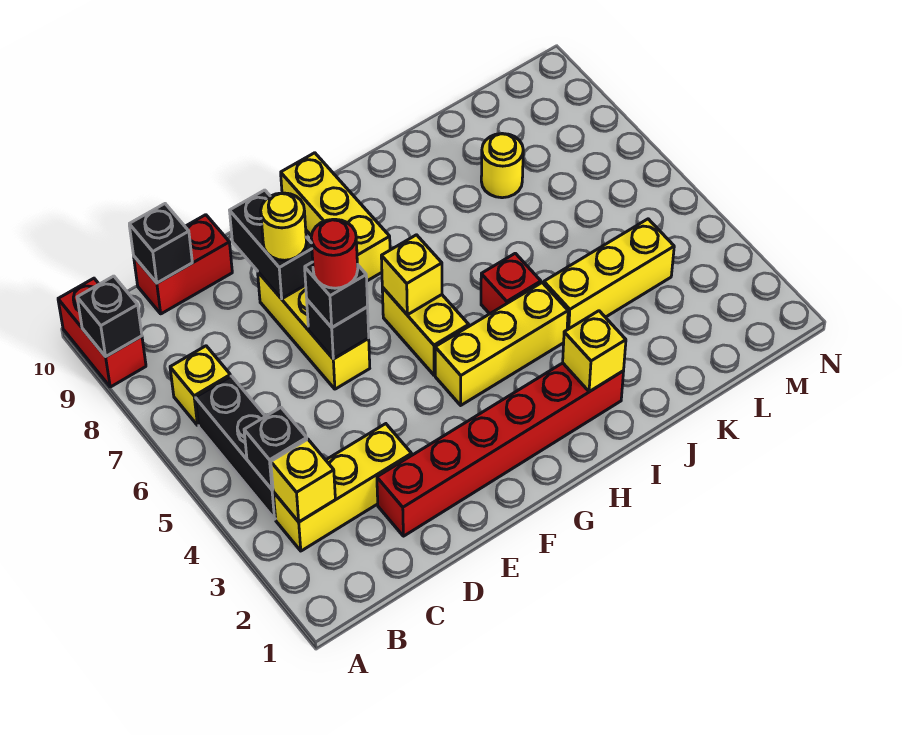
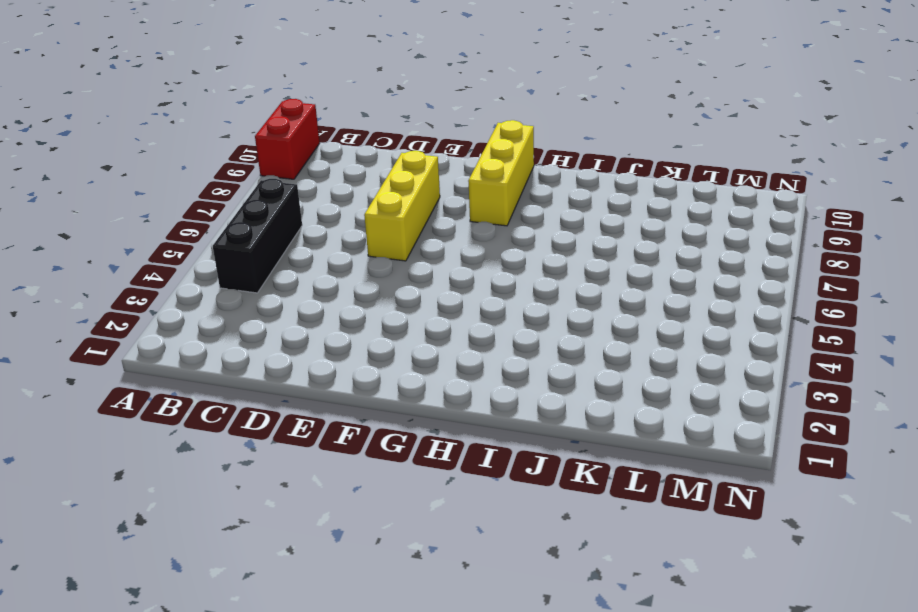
none -> yellow 1x3 brick [273,424,412,551]
none -> yellow 1x1 brick [170,346,231,425]
none -> red 1x2 brick [134,215,232,314]

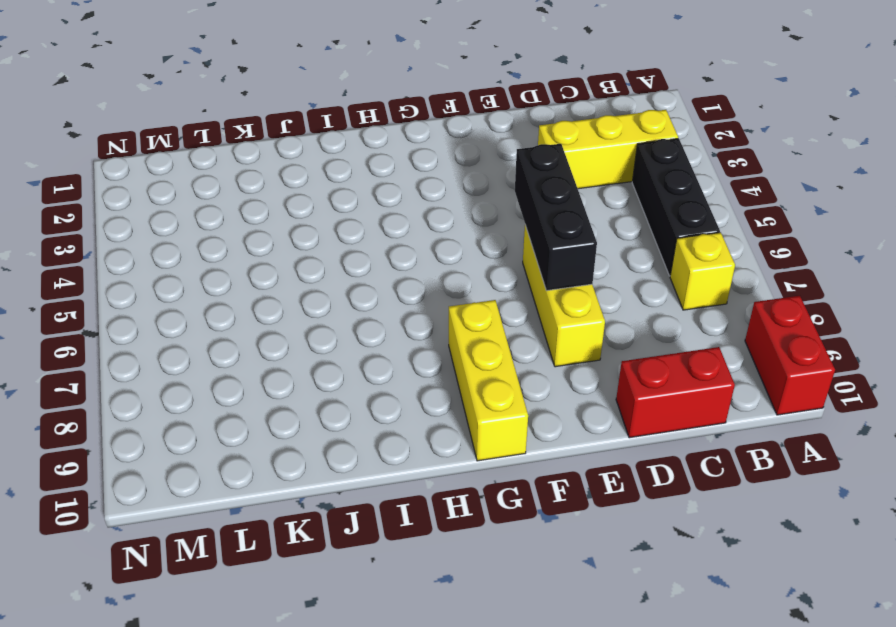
black 1x3 brick [515,144,597,291] -> black 1x1 brick [307,300,369,359]
none -> red 1x6 brick [377,363,624,536]
none -> yellow 1x3 brick [435,283,568,405]
none -> yellow 1x2 brick [382,287,469,375]

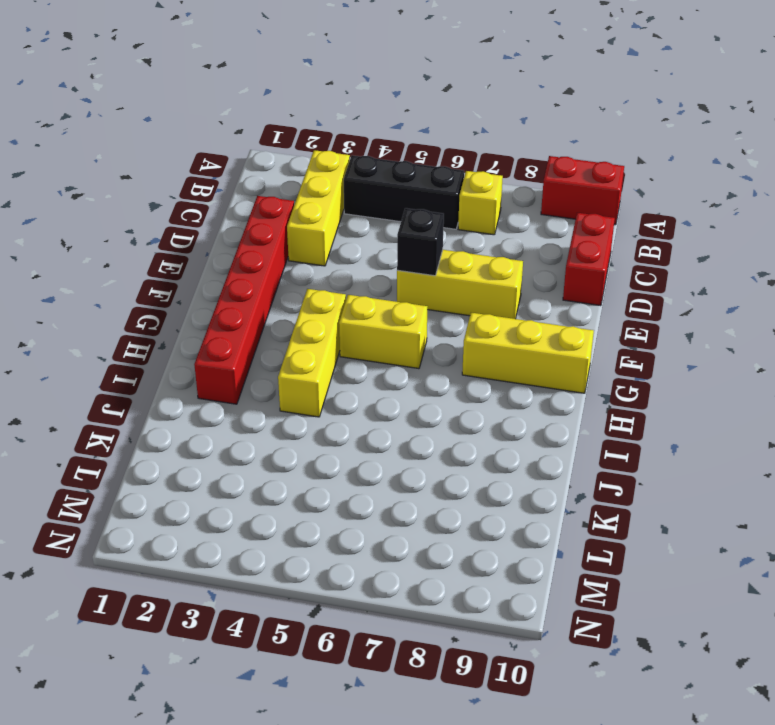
none -> red 1x1 brick [481,253,541,314]
none -> yellow 1x3 brick [544,219,674,330]
none -> yellow 1x1 round brick [481,133,523,198]

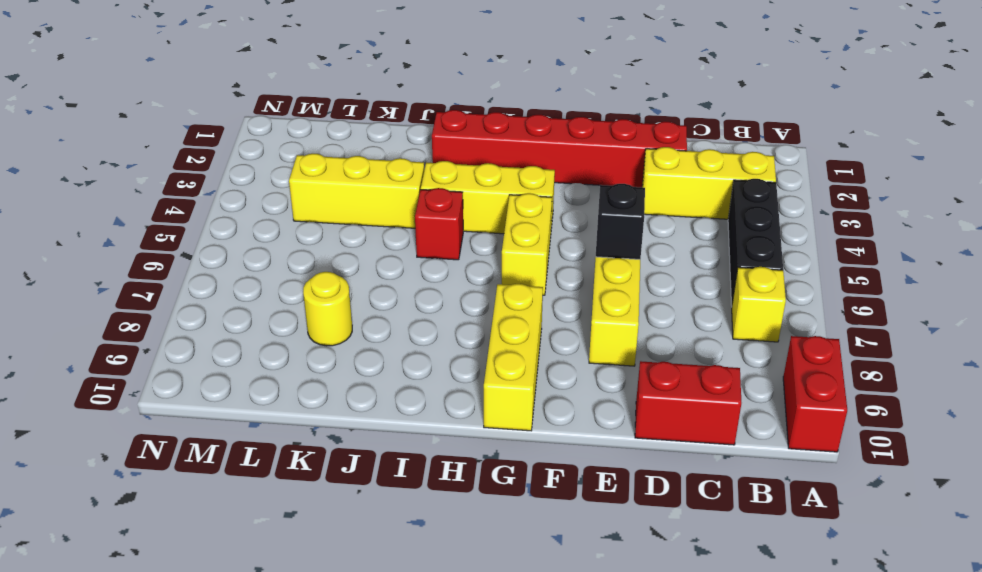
none -> black 1x1 brick [77,276,142,357]
none -> yellow 1x1 brick [271,439,335,522]
none -> black 1x1 brick [244,408,307,490]

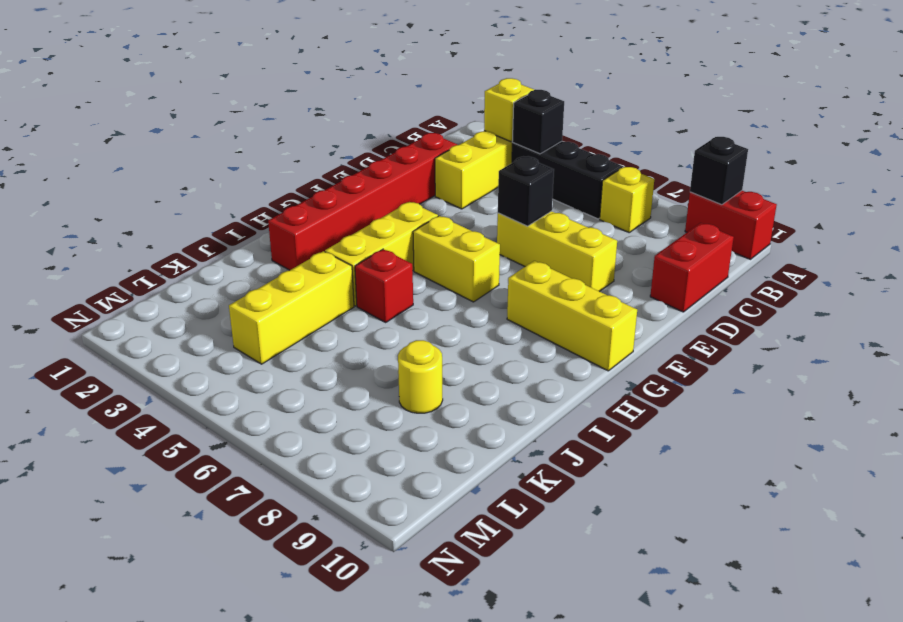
none -> black 1x1 brick [129,204,192,283]
none -> black 1x2 brick [230,190,313,299]
none -> yellow 1x1 brick [381,235,442,315]

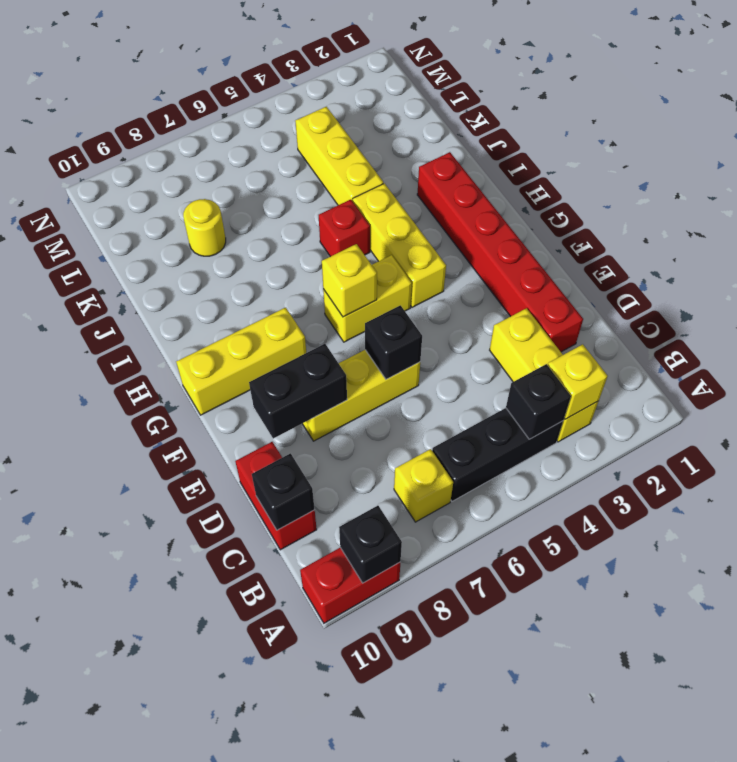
none -> yellow 1x1 brick [563,311,626,392]
none -> black 1x1 brick [305,262,368,327]
none -> yellow 1x1 round brick [261,193,306,260]

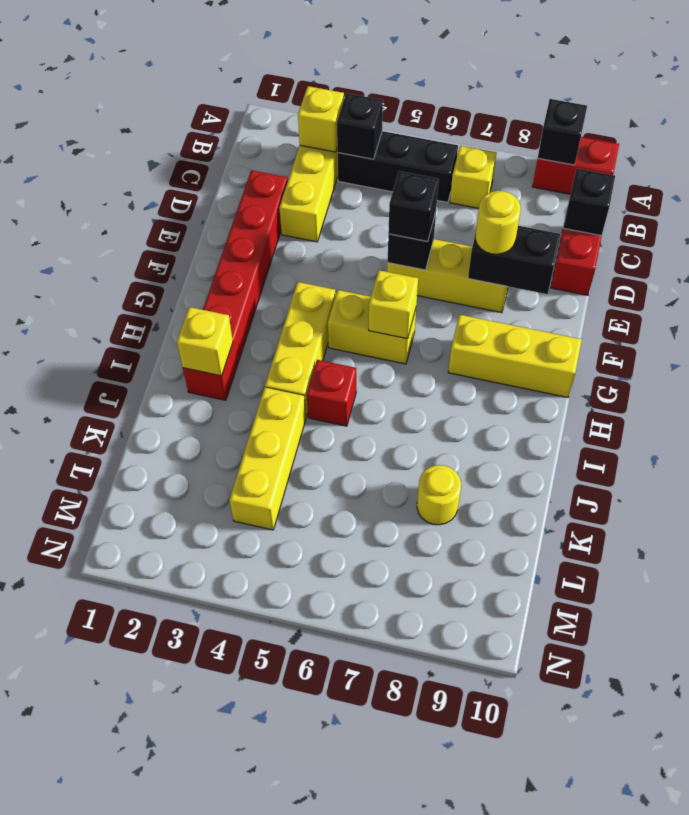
none -> red 1x1 round brick [311,219,358,288]

